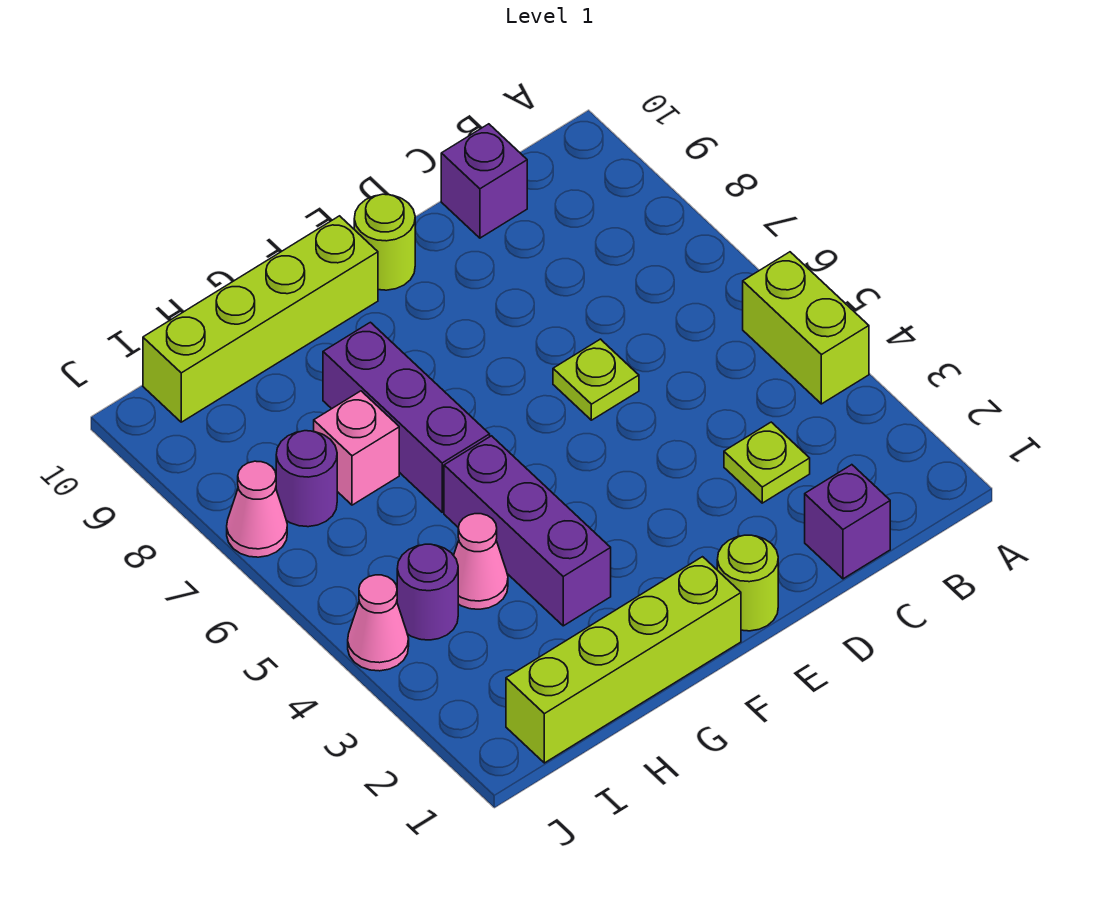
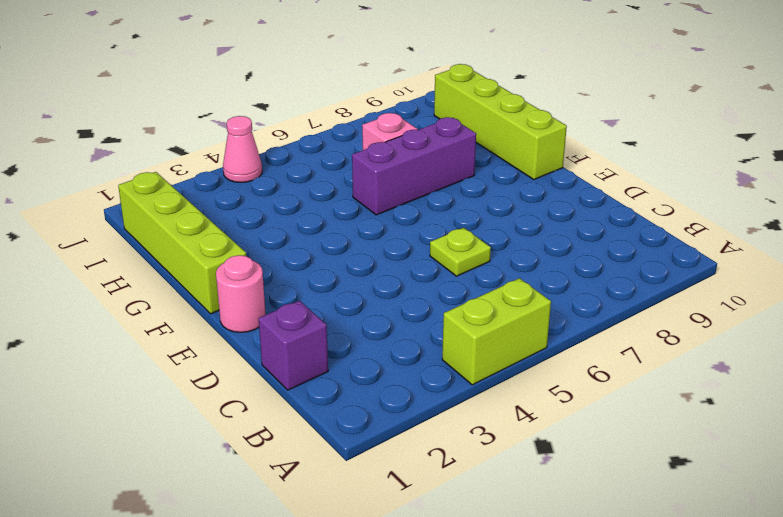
pink 1x1 round brick [216,255,266,332] -> lime 1x1 round brick [717,535,778,631]
none -> lime 1x1 plate [724,422,810,503]
none -> purple 1x1 brick [441,124,527,238]
none -> lime 1x1 round brick [354,194,415,290]

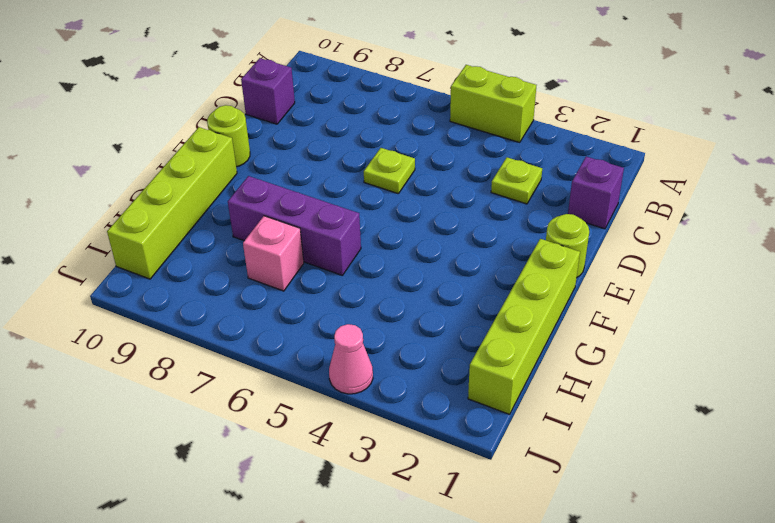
none -> purple 1x3 brick [444,436,611,626]
none -> pink 1x1 cone [454,514,508,609]
none -> purple 1x1 round brick [397,544,458,640]

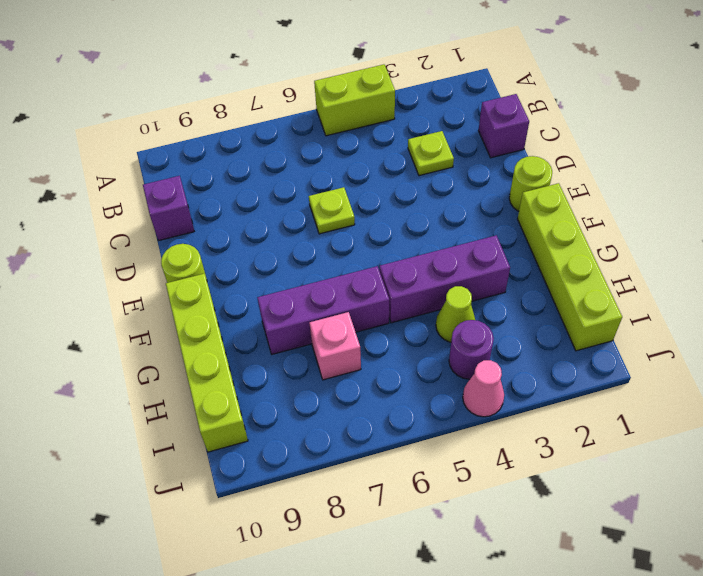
lime 1x1 cone [436,286,475,342] -> pink 1x1 cone [454,514,508,609]
none -> purple 1x1 round brick [276,431,337,527]
none -> pink 1x1 cone [227,461,287,557]

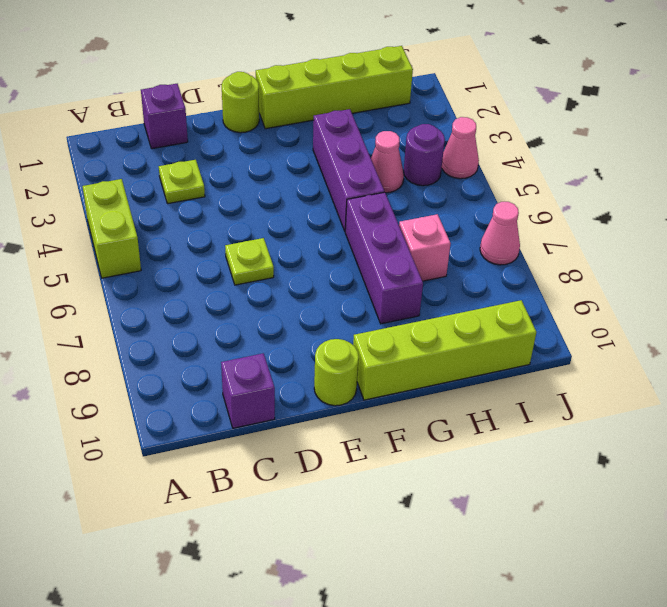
none -> purple 1x1 round brick [276,431,337,527]

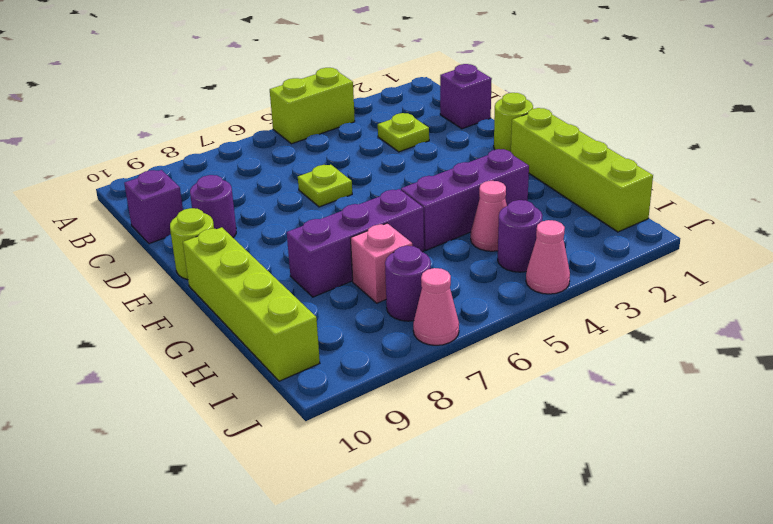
purple 1x1 round brick [190,175,236,237] -> none

